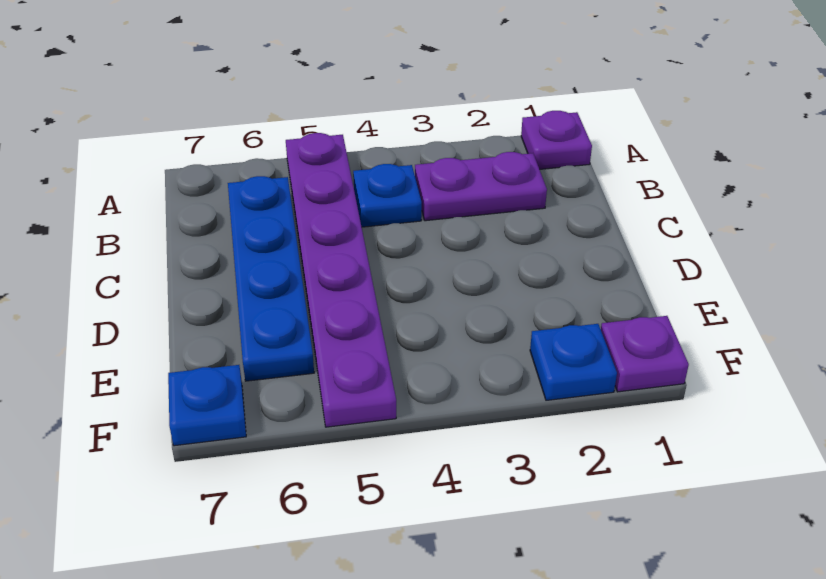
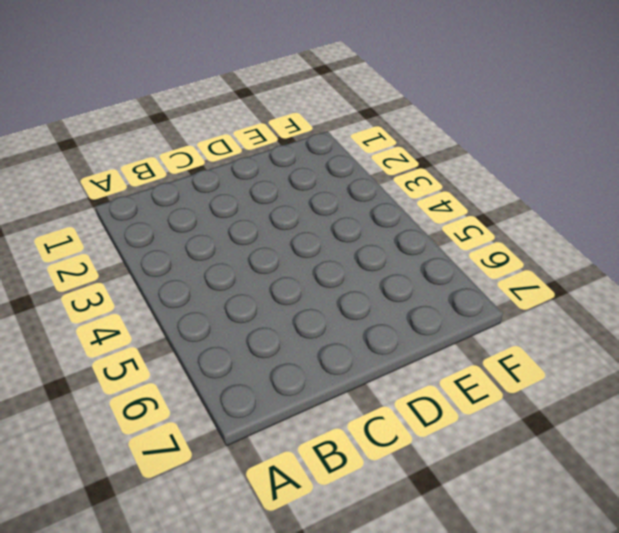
none -> purple 1x1 plate [521,111,592,169]
none -> purple 1x6 plate [286,133,396,427]

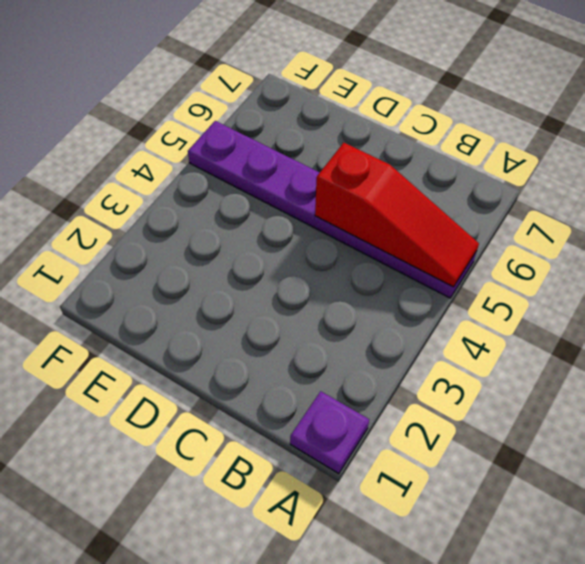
red 1x3 slope [315,143,479,287] -> none
none -> purple 1x2 plate [415,152,547,221]
none -> blue 1x1 plate [353,164,422,227]

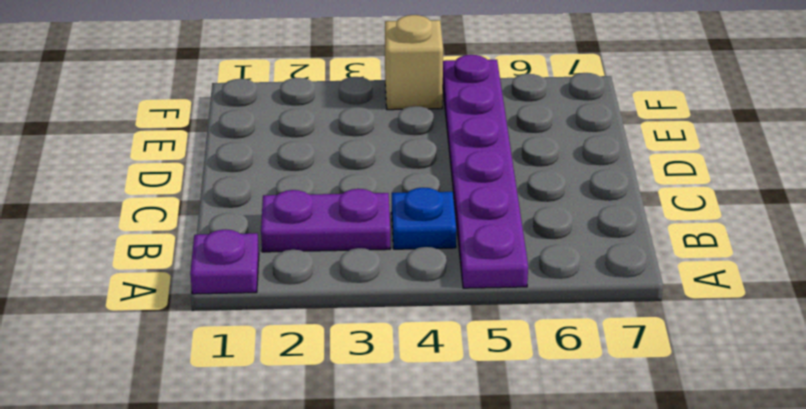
tan 1x1 brick [385,15,443,110] -> none
none -> blue 1x4 plate [228,176,314,381]
none -> purple 1x1 plate [601,316,689,392]

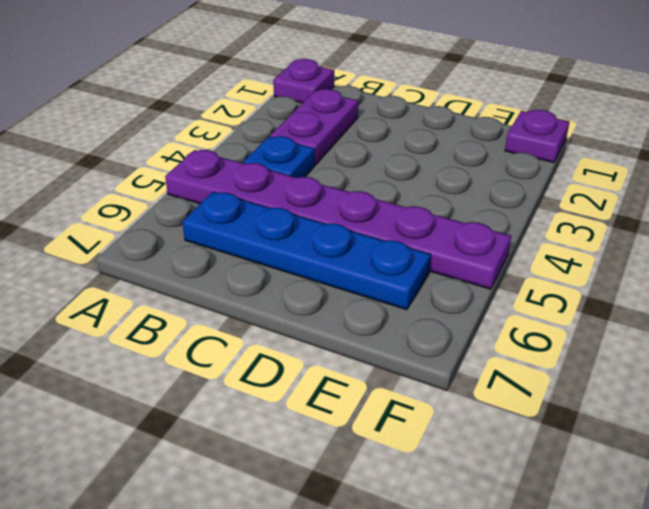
none -> blue 1x1 plate [530,324,617,400]
none -> blue 1x1 plate [168,365,246,446]

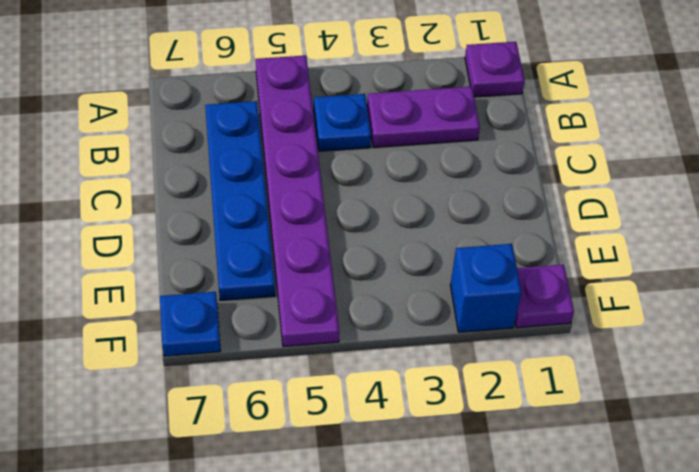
blue 1x1 brick [450,244,521,332] -> blue 1x1 plate [530,324,617,400]

